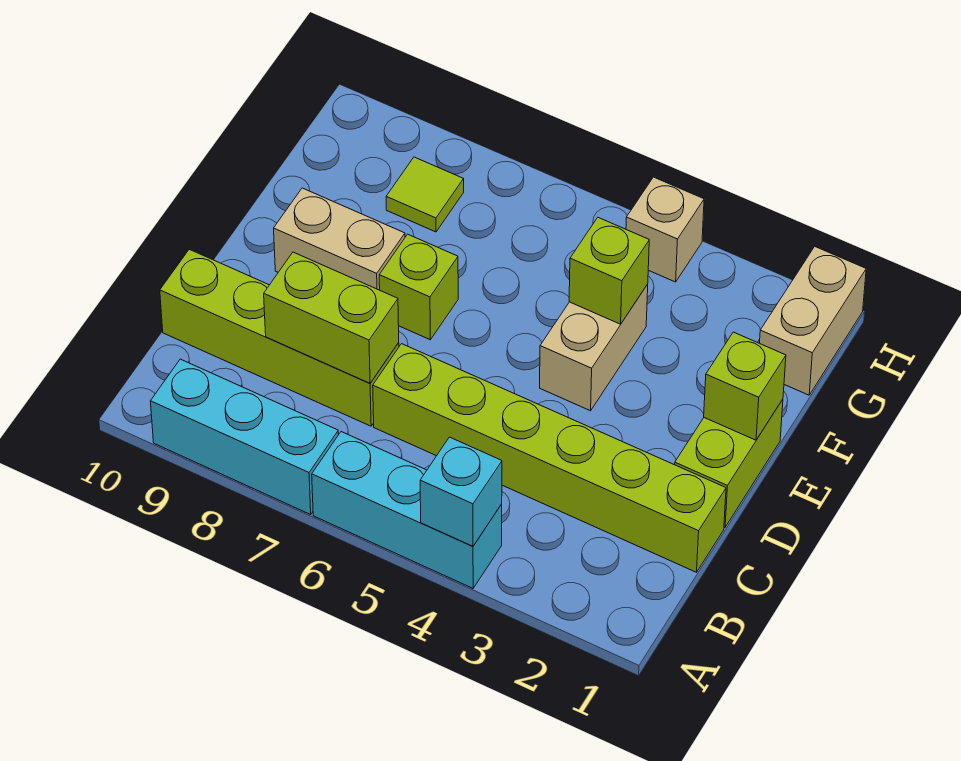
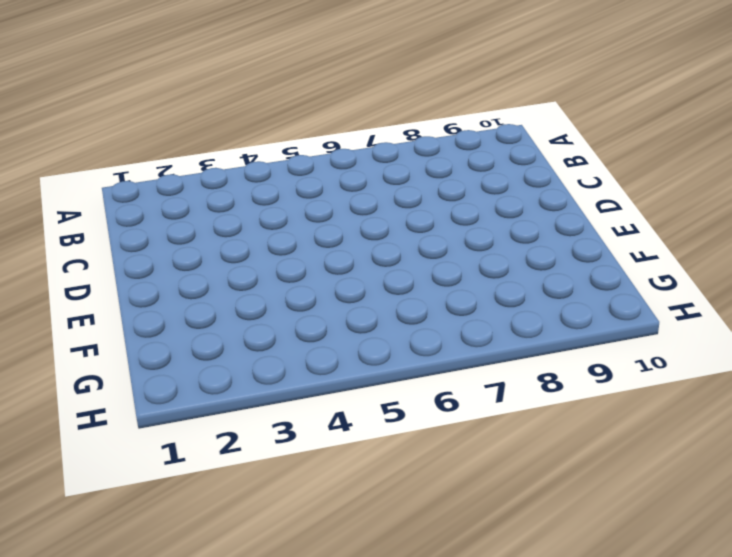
none -> cyan 1x3 brick [312,432,502,588]
none -> cyan 1x3 brick [150,359,339,514]
none -> lime 1x6 brick [373,344,726,572]

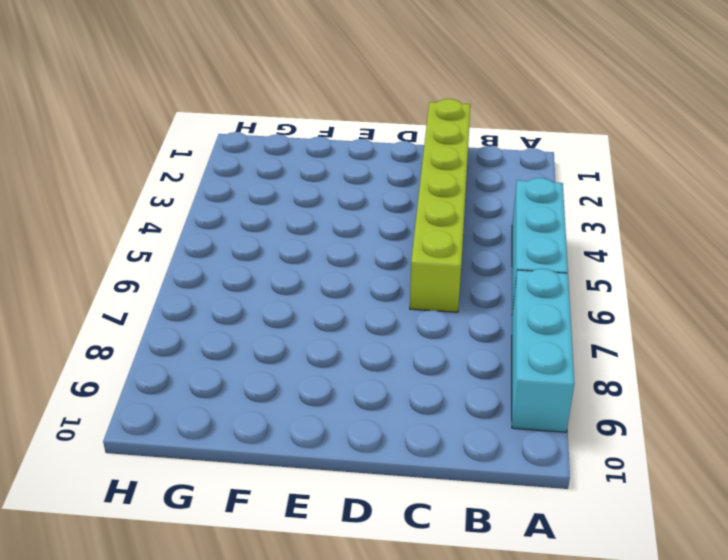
none -> lime 1x4 brick [160,249,399,426]
none -> lime 1x2 brick [675,399,783,527]
none -> tan 1x2 brick [540,284,648,411]

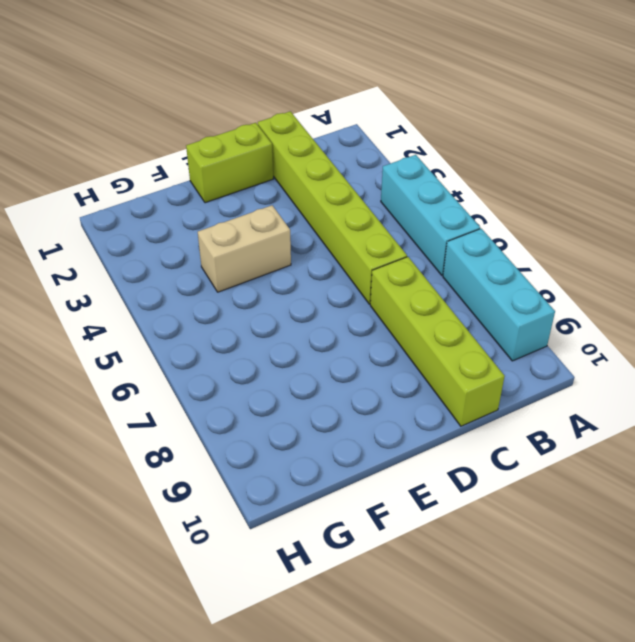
none -> lime 1x1 brick [379,234,458,340]
none -> tan 1x2 brick [274,188,405,290]
none -> tan 1x2 brick [760,247,866,395]

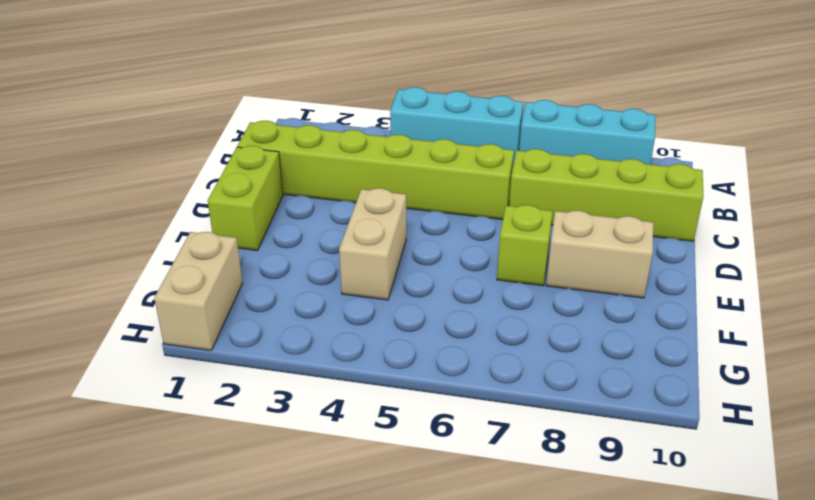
none -> lime 1x1 tile [386,157,464,232]
none -> tan 1x1 brick [626,177,704,282]
none -> cyan 1x1 brick [420,437,502,546]

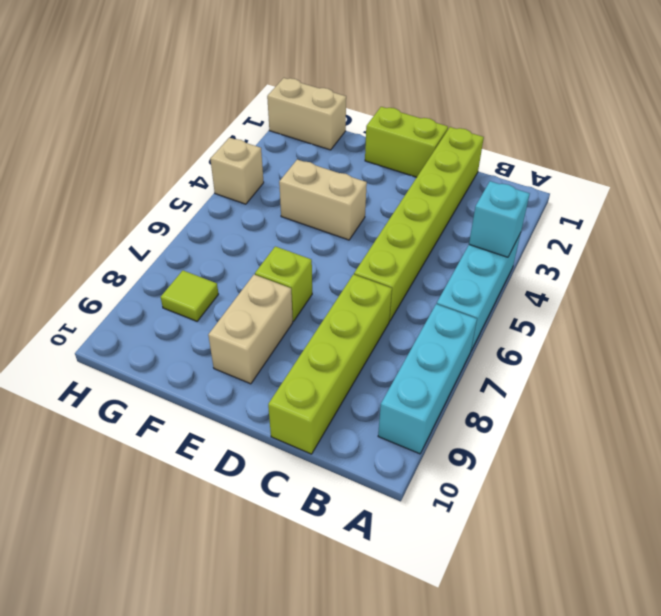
none -> lime 1x2 brick [264,252,399,383]
none -> lime 1x1 brick [704,332,786,440]
none -> lime 1x1 brick [569,218,649,324]

